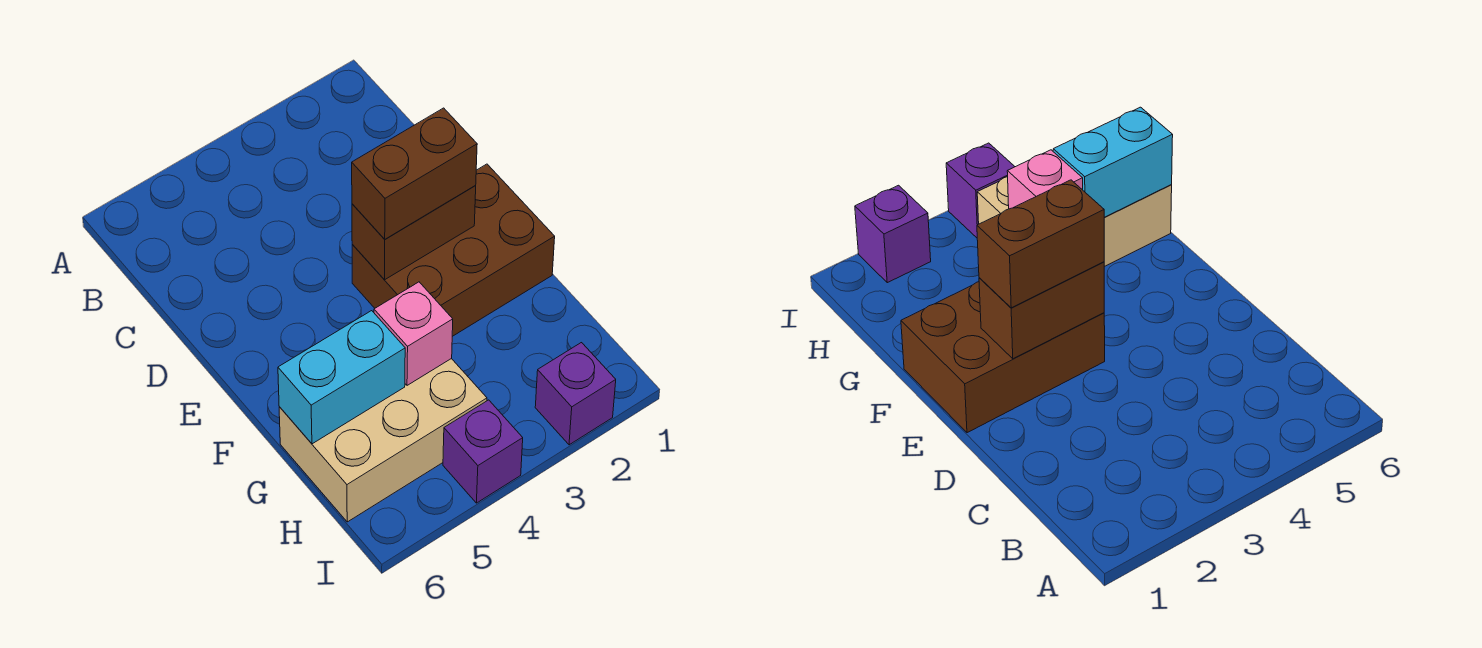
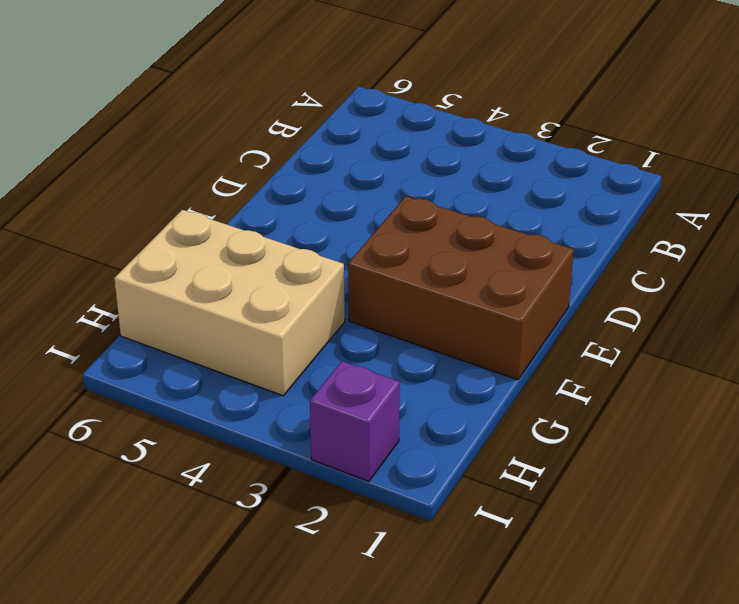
none -> purple 1x1 brick [443,400,523,503]
none -> brown 1x2 brick [352,186,476,280]

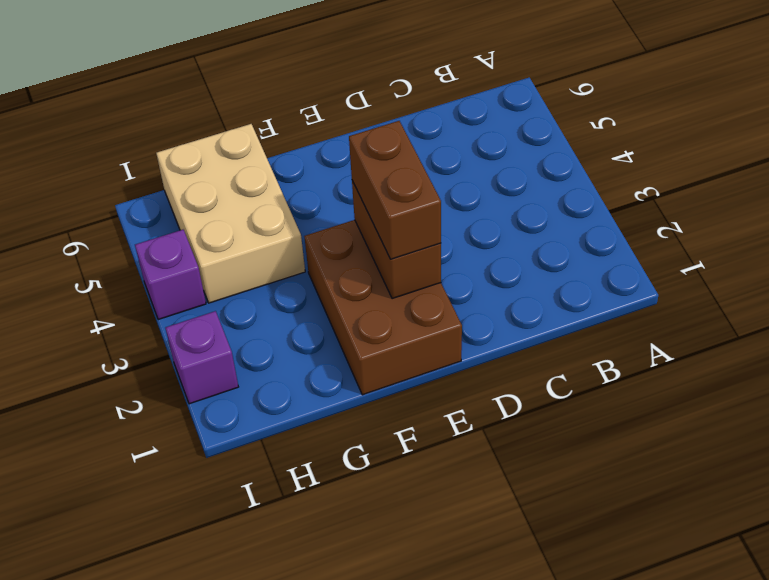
none -> pink 1x1 brick [374,282,453,385]
none -> cyan 1x2 brick [278,311,405,444]

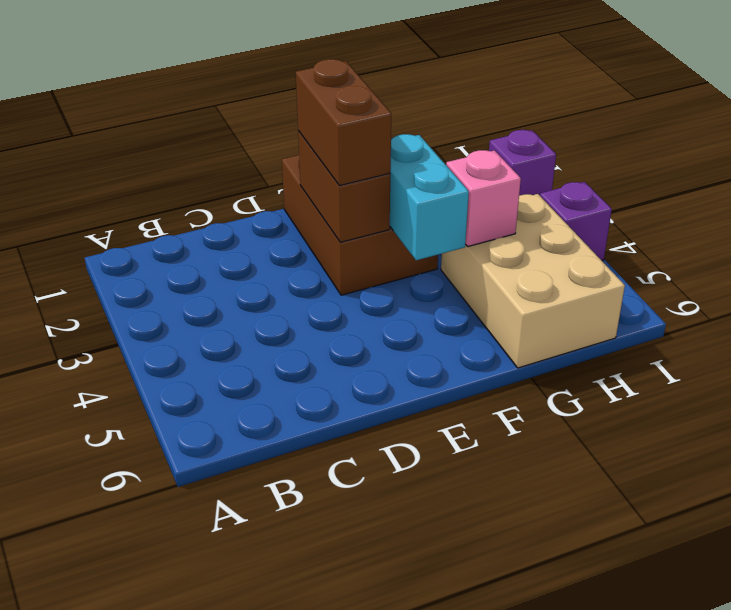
cyan 1x2 brick [390,134,469,260] -> cyan 1x2 brick moved to [278,311,405,444]

